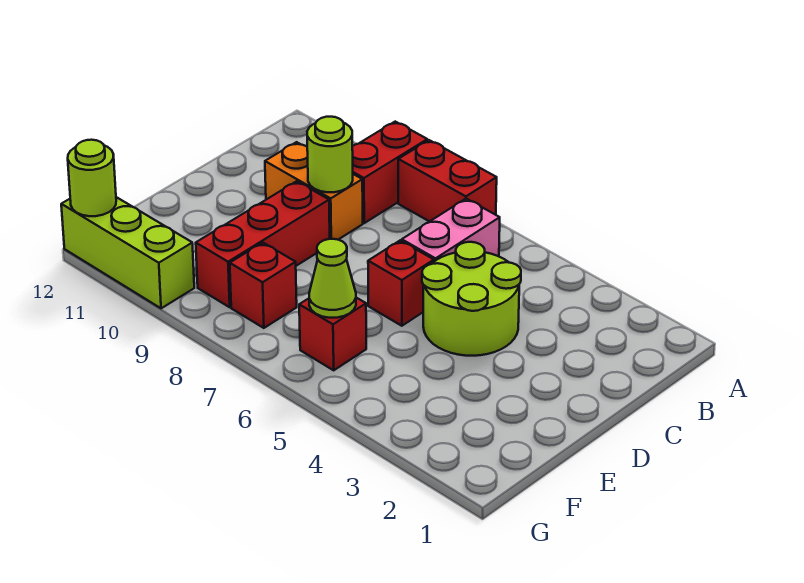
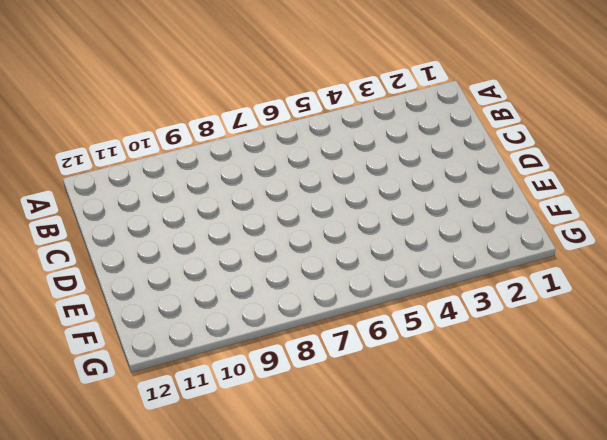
none -> red 1x2 brick [398,140,497,222]
none -> red 1x2 brick [352,122,427,223]
none -> pink 1x2 brick [402,199,500,262]

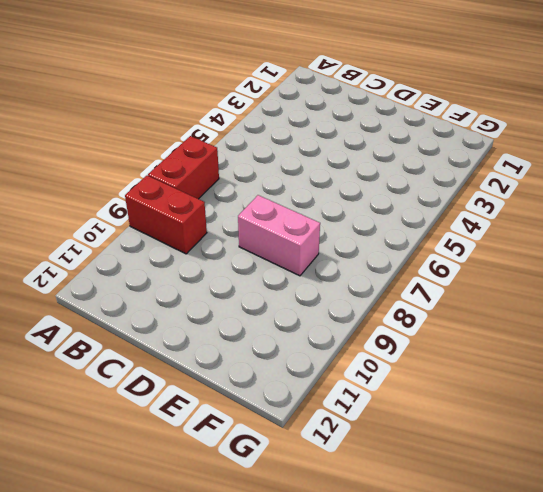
pink 1x2 brick [238,195,320,276] -> pink 1x2 brick moved to [402,199,500,262]
none -> lime 2x2 round brick [422,242,521,356]
none -> orange 1x2 brick [265,142,363,240]
none -> red 1x1 brick [368,240,434,326]

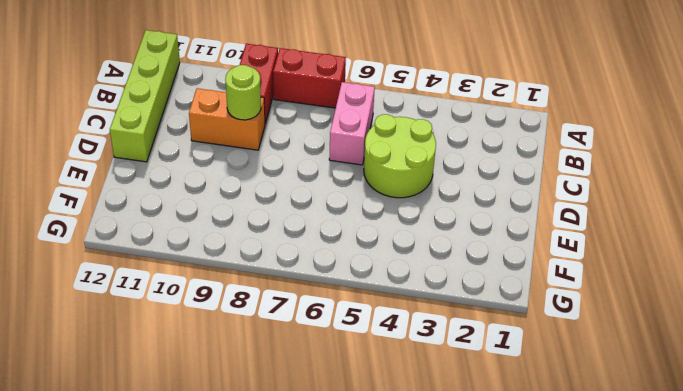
lime 1x4 brick [110,30,180,162] -> none
none -> red 1x1 brick [368,240,434,326]
none -> red 1x3 brick [196,181,330,307]
none -> red 1x1 brick [299,298,366,370]

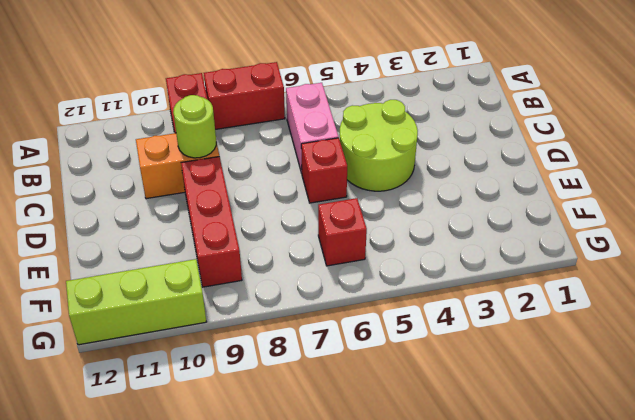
none -> red 1x1 brick [230,243,297,328]
none -> lime 1x1 cone [309,239,356,318]
none -> lime 1x1 round brick [68,140,116,216]

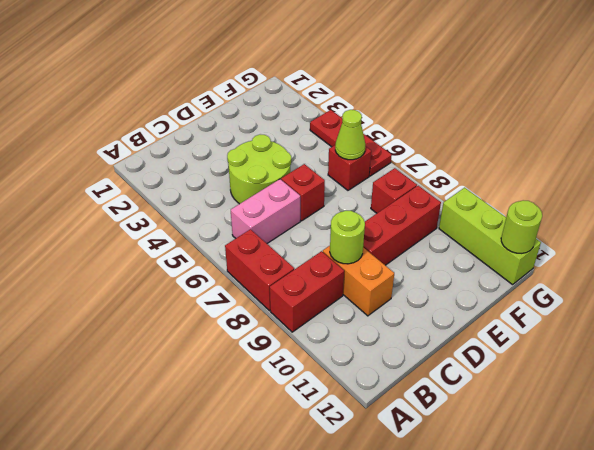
red 1x3 plate [310,110,392,176] -> none

